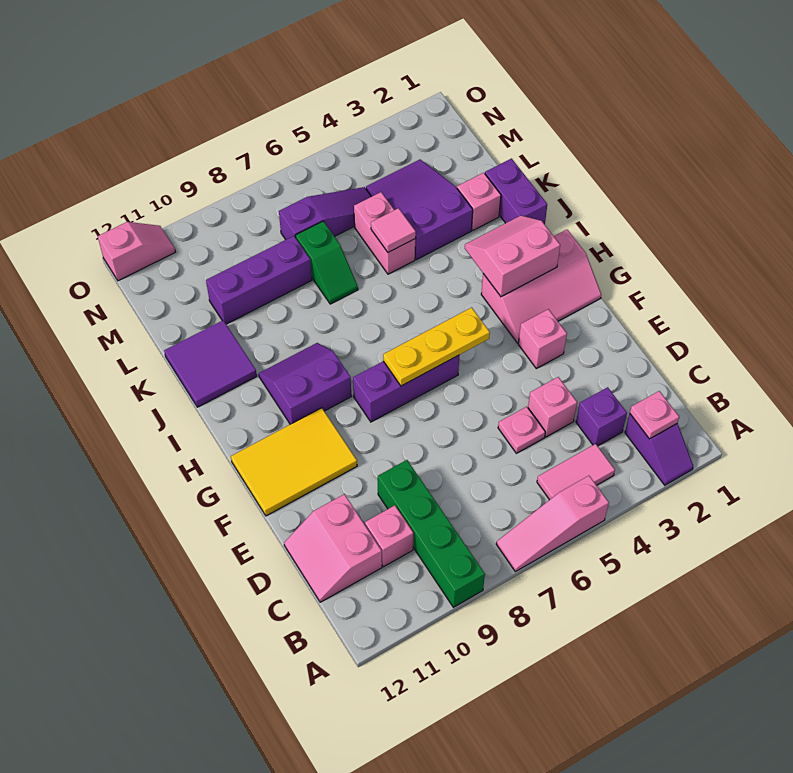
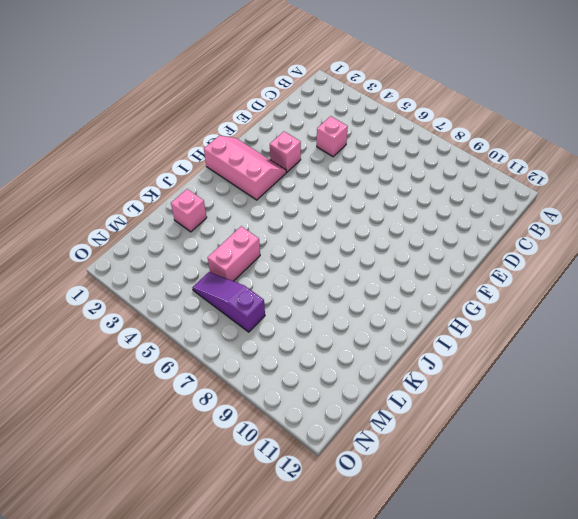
none -> purple 1x2 slope [625,414,693,485]
none -> pink 1x3 slope [496,476,609,572]
none -> green 1x4 brick [378,460,485,607]

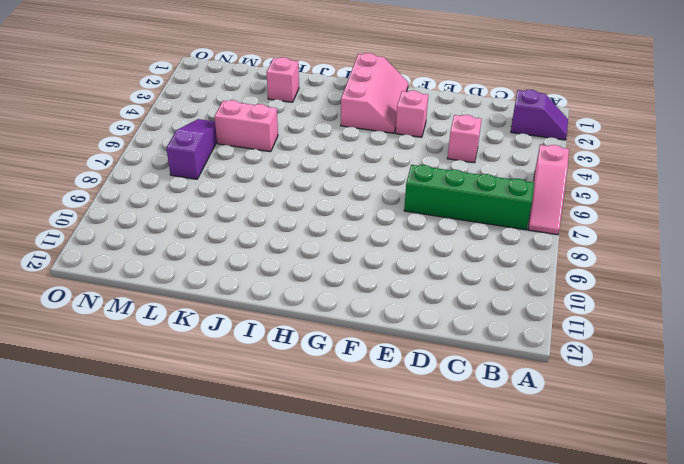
green 1x4 brick [404,165,534,230] -> green 1x4 brick moved to [378,460,485,607]
none -> pink 1x2 tile [537,444,615,500]
none -> purple 1x1 brick [576,387,627,446]
none -> pink 1x1 brick [365,505,413,567]

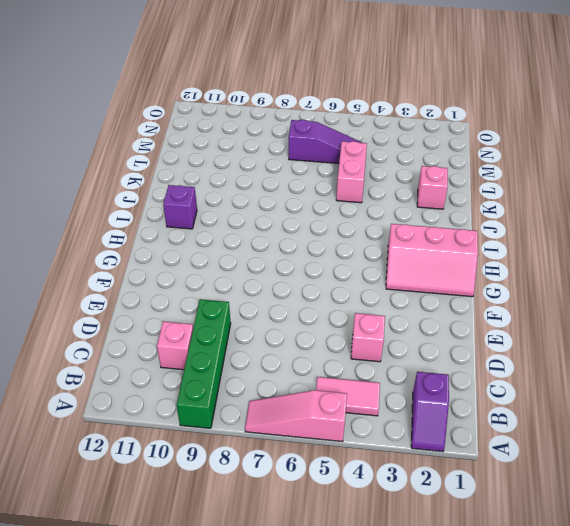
purple 1x1 brick [163,185,197,229] -> purple 1x1 brick moved to [576,387,627,446]
none -> pink 2x2 slope [284,494,382,602]
none -> pink 1x1 plate [498,407,545,453]
none -> pink 1x1 brick [518,309,567,369]

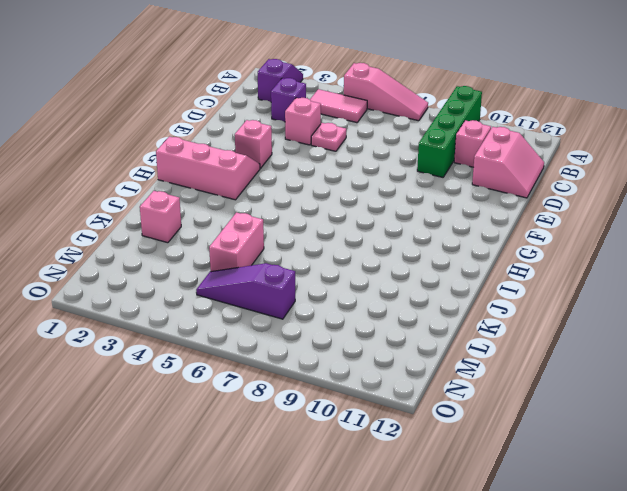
none -> yellow 2x3 tile [231,408,357,516]
none -> purple 1x3 brick [353,355,459,422]
none -> purple 2x2 slope [259,343,352,424]

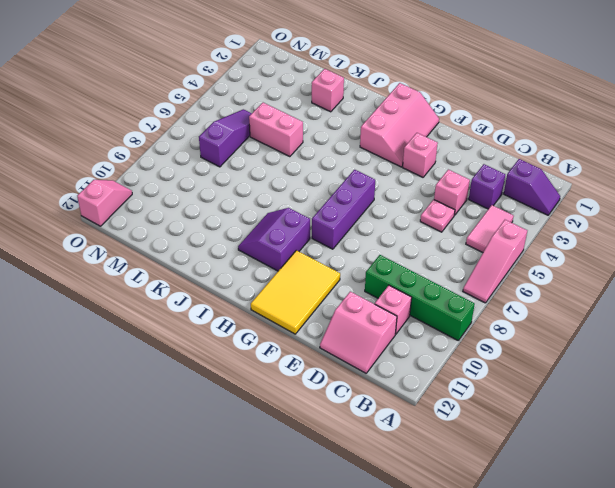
none -> purple 1x2 brick [485,159,547,224]
none -> purple 2x2 tile [164,320,257,407]
none -> purple 2x3 slope [366,160,473,259]

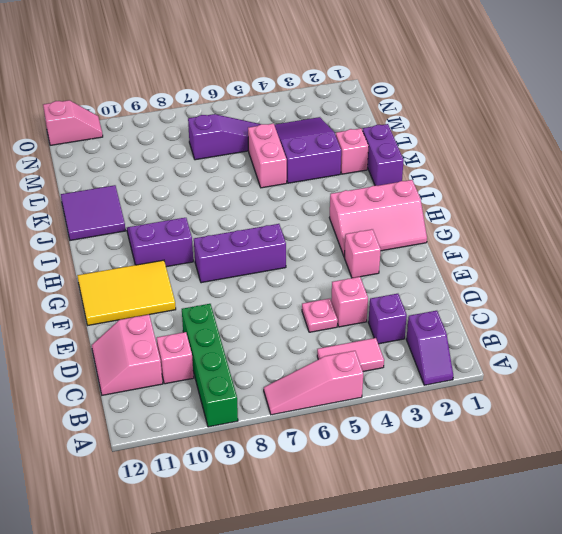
none -> green 1x2 slope [296,221,358,304]
none -> purple 1x3 brick [206,236,312,324]
none -> pink 1x1 plate [630,391,679,439]

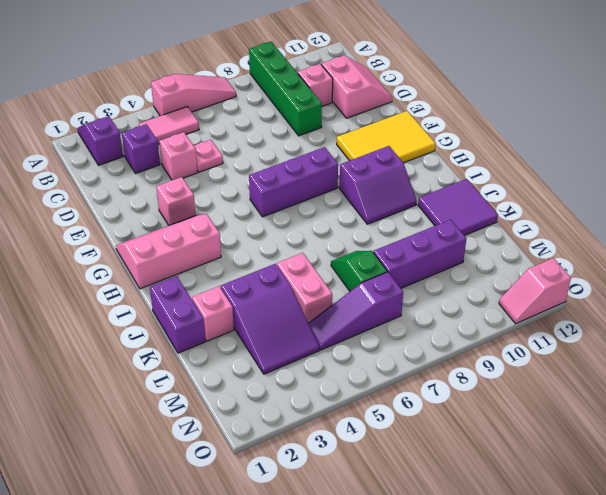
none -> pink 1x1 plate [630,391,679,439]
none -> yellow 1x3 plate [383,308,490,386]
none -> pink 2x2 slope [465,216,560,297]

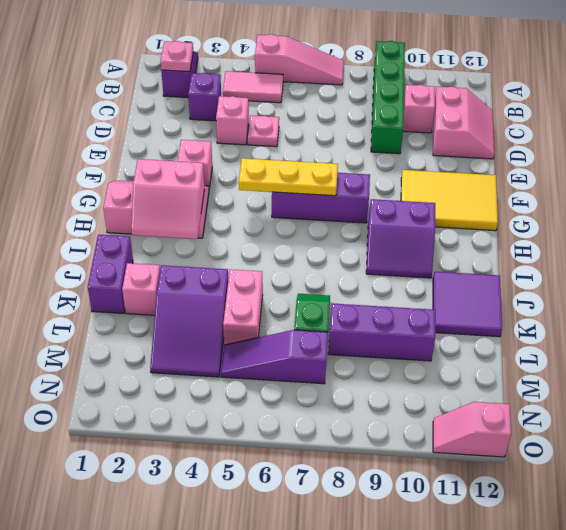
none -> pink 1x1 tile [371,208,416,252]

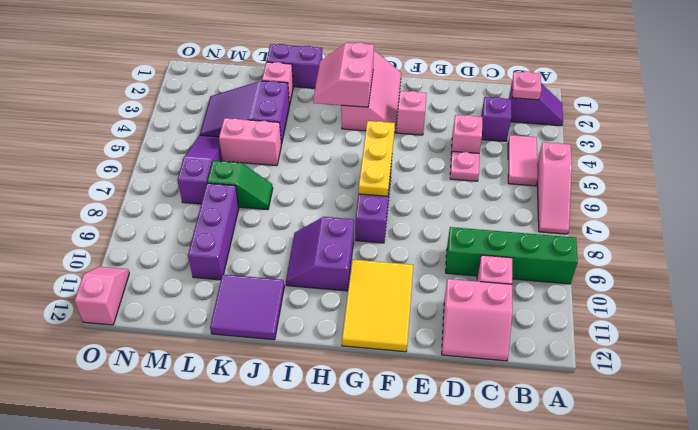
none -> pink 1x1 tile [371,208,416,252]

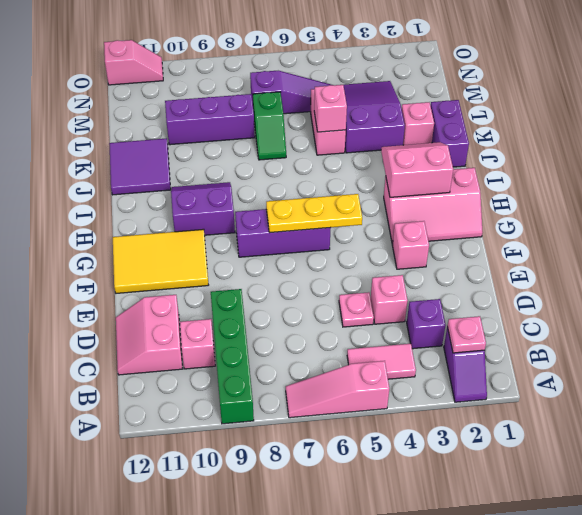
pink 1x1 brick [314,85,347,132] -> pink 1x1 tile [371,208,416,252]

